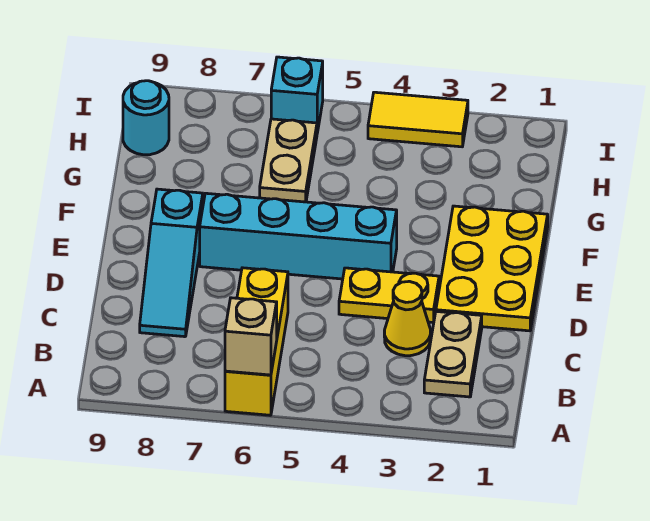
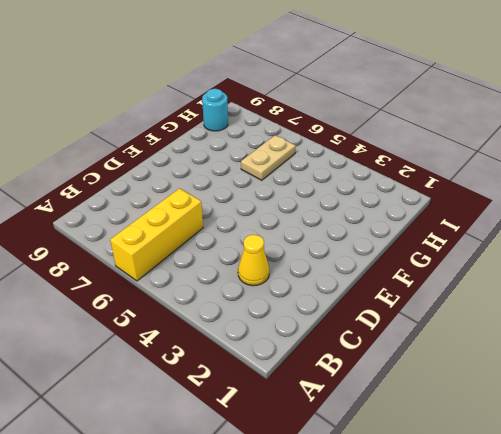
none -> tan 1x2 plate [424,311,482,397]
none -> cyan 1x3 slope [140,189,203,337]
none -> yellow 2x3 plate [436,206,548,331]

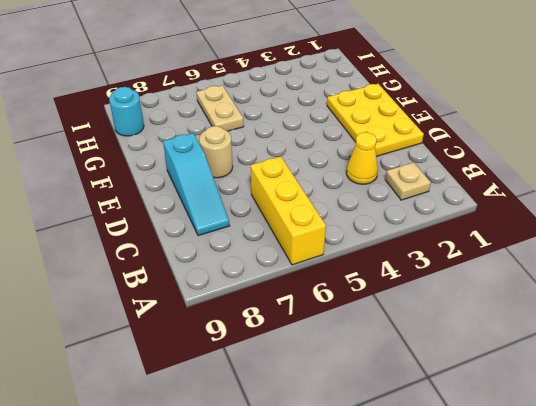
tan 1x1 plate [385,162,431,200] -> tan 1x2 plate [424,311,482,397]
tan 1x1 round brick [199,126,233,178] -> cyan 1x4 brick [200,193,397,279]
none -> yellow 1x2 plate [339,268,439,323]
none -> yellow 1x2 tile [368,92,468,147]
none -> cyan 1x1 brick [271,57,323,133]

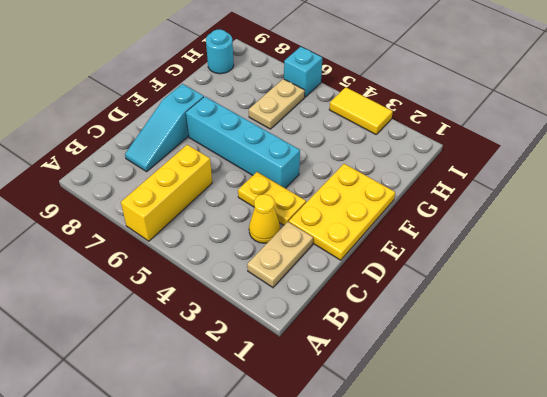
none -> tan 1x1 brick [225,298,277,375]

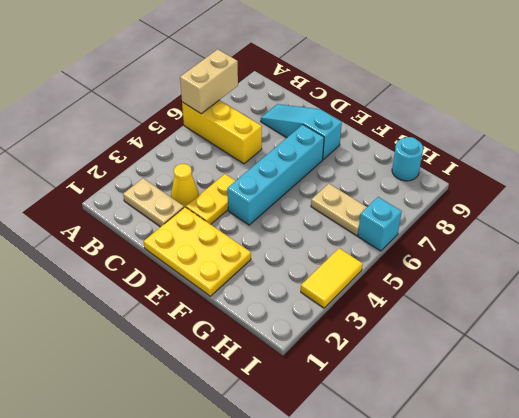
tan 1x2 brick [180,49,238,114] -> tan 1x1 brick [225,298,277,375]

